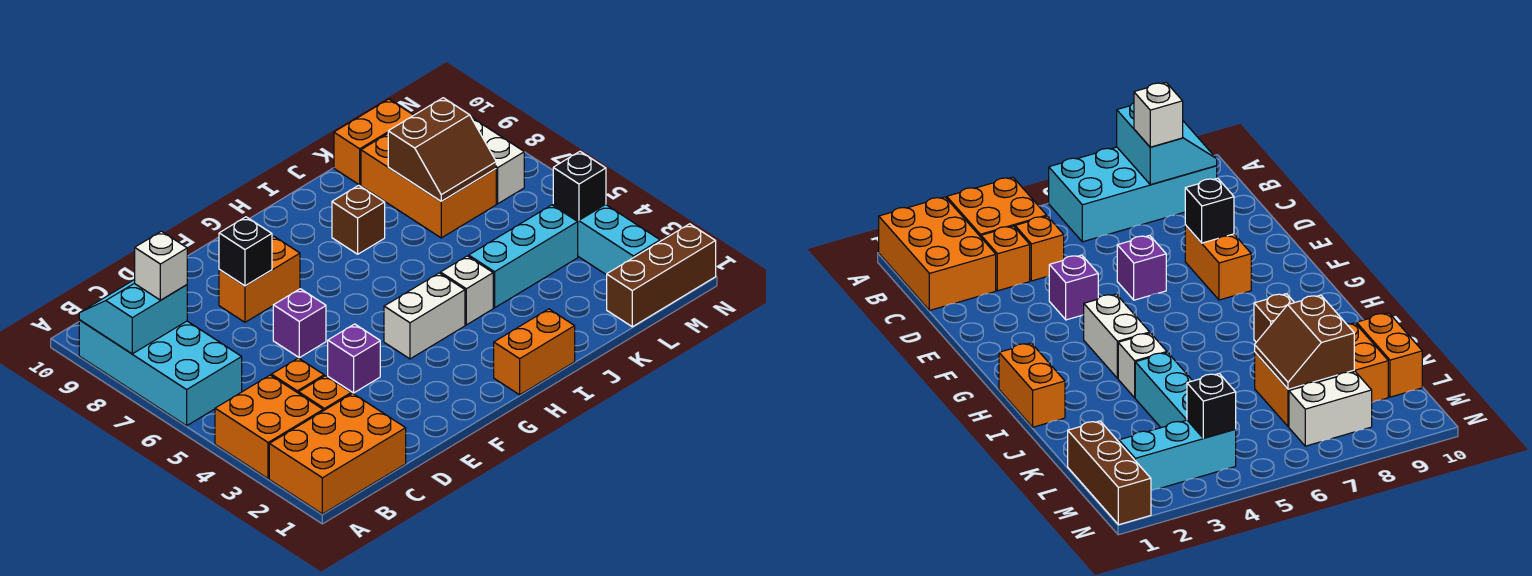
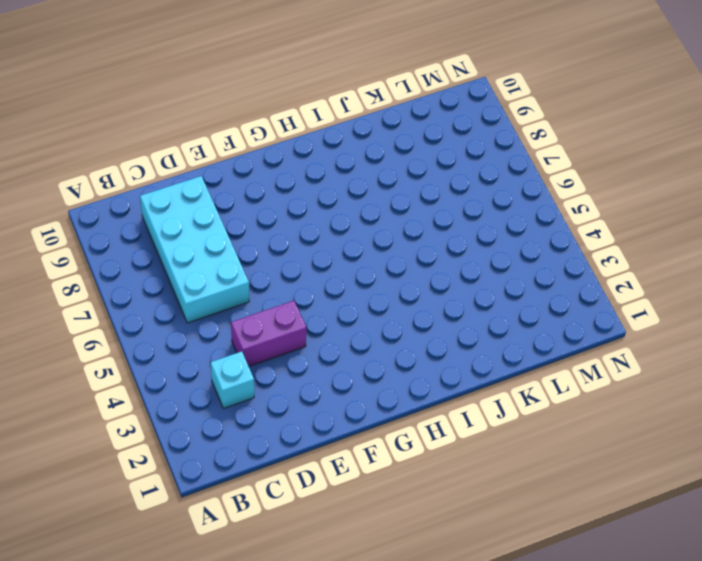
cyan 1x1 brick [211,351,254,409] -> orange 1x1 brick [299,376,351,411]
cyan 2x4 brick [140,176,249,323] -> cyan 2x4 brick moved to [79,320,242,426]
purple 1x2 brick [231,301,307,366] -> purple 1x1 brick [328,324,380,393]
none -> orange 2x3 brick [269,393,406,514]
none -> orange 2x2 brick [215,375,323,479]
none -> orange 1x1 brick [271,358,324,393]

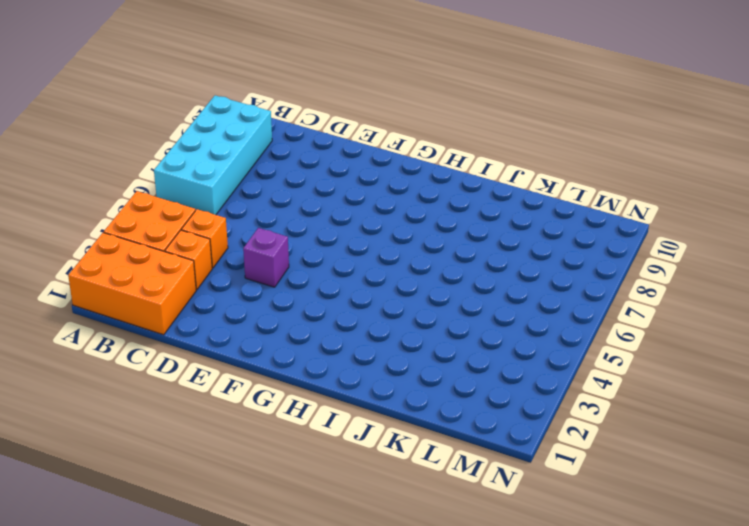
none -> purple 1x1 brick [273,289,326,358]
none -> orange 1x2 brick [219,237,300,322]
none -> white 1x2 brick [384,273,465,359]

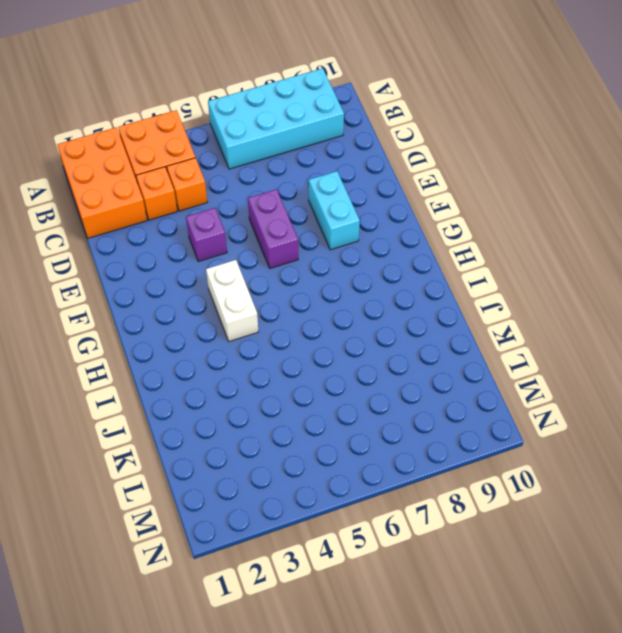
purple 1x2 brick [248,189,298,268] -> purple 1x1 brick [273,289,326,358]
cyan 1x2 brick [309,171,360,250] -> orange 1x2 brick [219,237,300,322]
none -> orange 1x2 brick [494,309,575,395]
none -> white 1x1 brick [441,256,493,325]
none -> brown 1x1 brick [332,185,385,254]

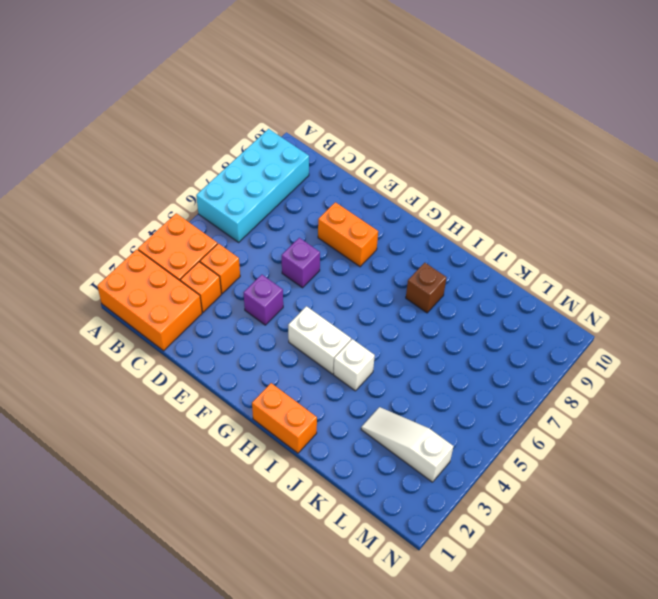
white 1x3 slope [361,407,453,482] -> cyan 1x3 brick [553,204,660,275]
none -> cyan 1x3 brick [469,205,578,308]
none -> orange 2x3 brick [361,134,496,238]
none -> orange 1x2 brick [334,99,414,185]

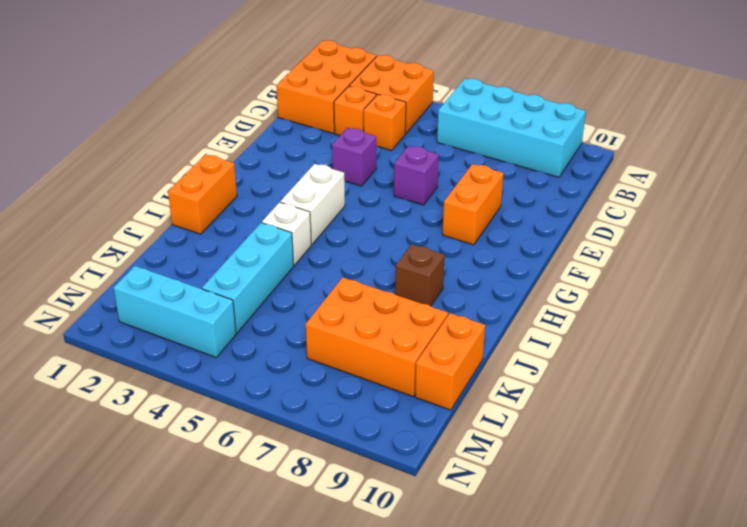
none -> brown 1x3 brick [607,224,716,327]
none -> white 1x2 brick [471,117,524,204]
none -> cyan 2x2 slope [79,280,187,354]

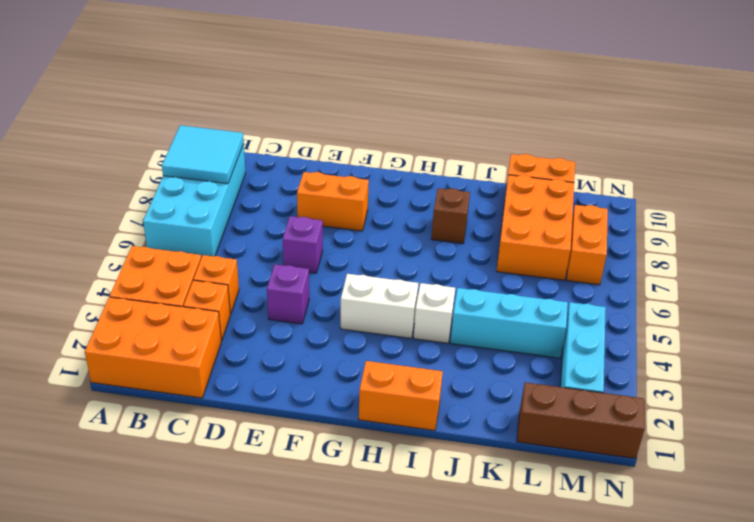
cyan 2x2 tile [162,125,244,184] -> cyan 2x2 slope [79,280,187,354]
orange 1x2 brick [567,205,608,285] -> white 1x2 brick [471,117,524,204]
none -> black 1x1 brick [219,217,272,286]
none -> brown 2x2 slope [388,98,496,201]
none -> black 1x1 brick [553,152,606,220]

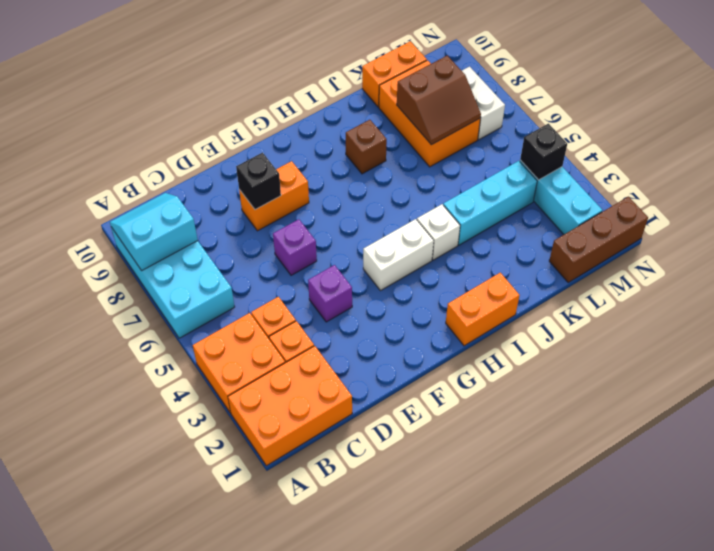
none -> white 1x1 brick [135,231,187,300]

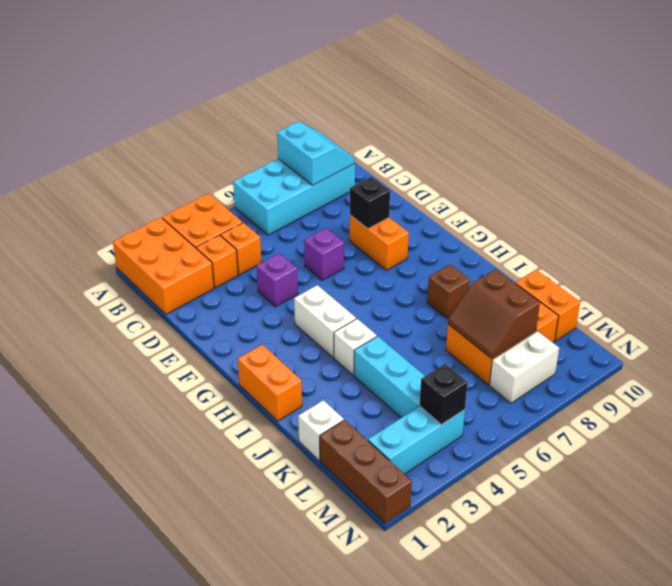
white 1x1 brick [298,400,344,460] -> white 1x1 brick moved to [135,231,187,300]

